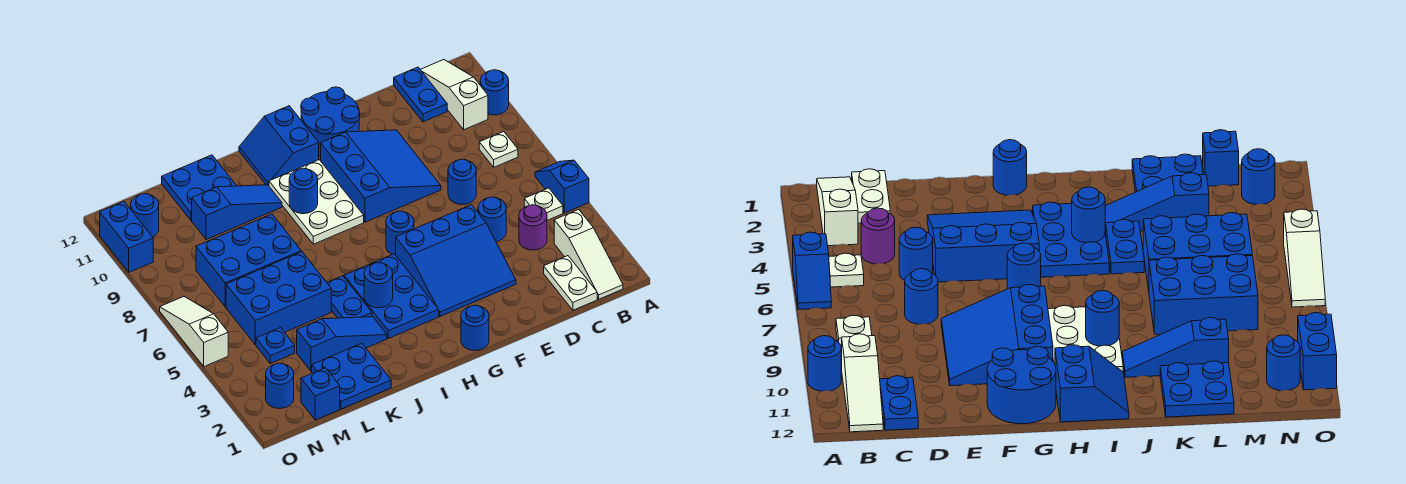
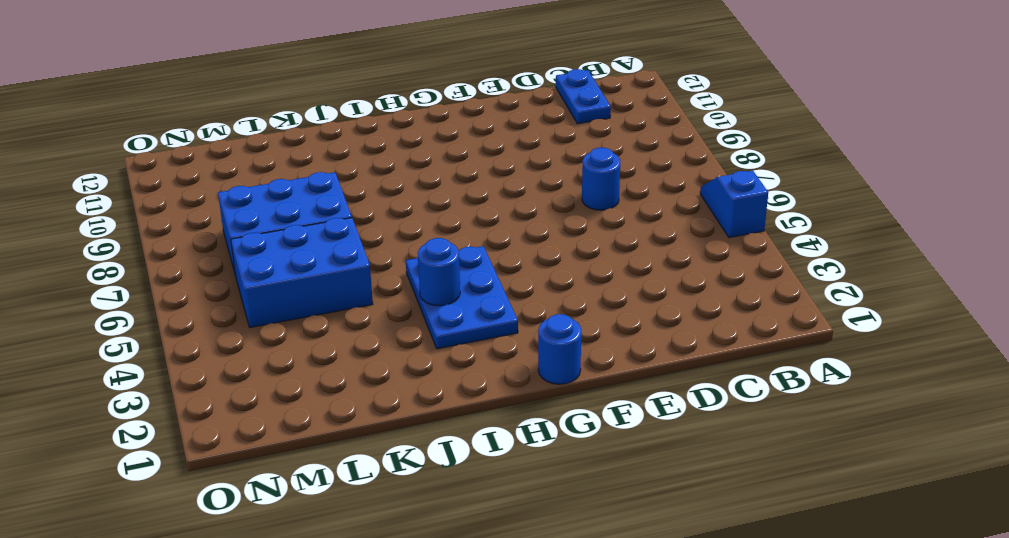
none -> blue 1x1 round brick [480,70,509,115]
none -> white 1x3 slope [554,209,623,299]
none -> white 1x1 plate [524,188,563,220]
none -> white 1x1 plate [479,132,518,167]

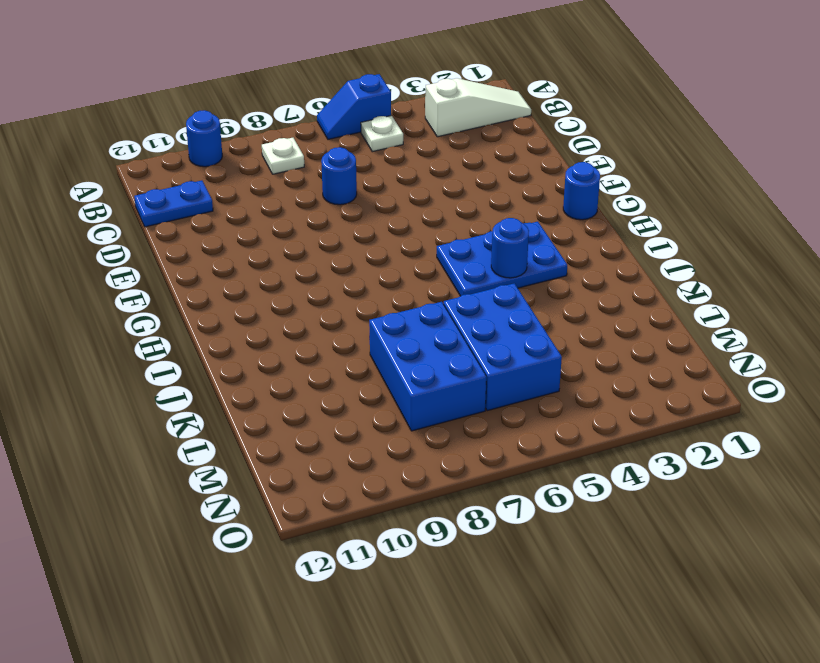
none -> white 1x3 slope [420,60,488,130]
none -> white 1x2 plate [544,256,597,310]
none -> purple 1x1 round brick [519,205,547,250]
none -> blue 1x1 round brick [478,197,506,242]

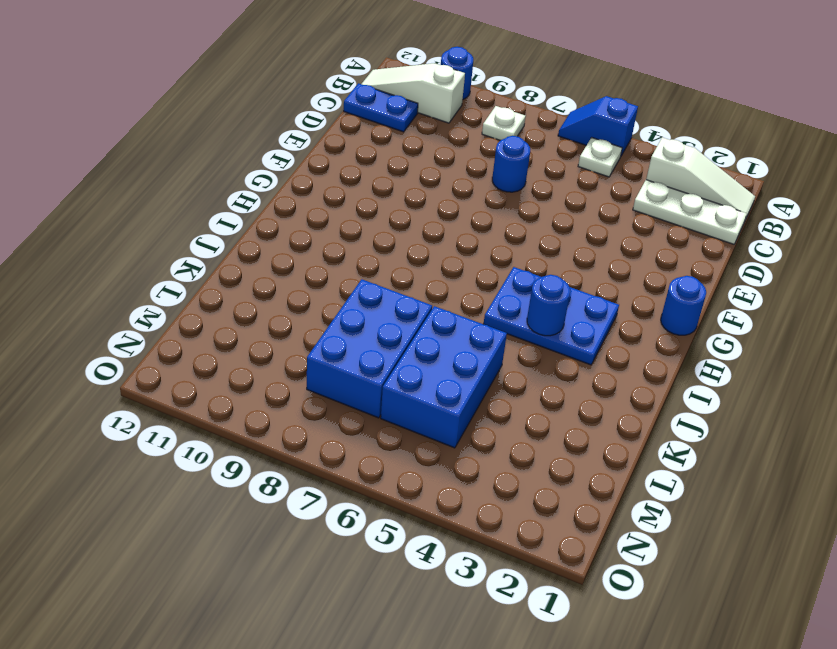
white 1x3 plate [633,180,747,244] -> white 1x2 plate [544,256,597,310]
none -> purple 1x1 round brick [519,205,547,250]
none -> blue 1x1 round brick [478,197,506,242]
none -> blue 3x3 slope [396,205,516,316]
none -> blue 3x3 slope [321,130,441,222]

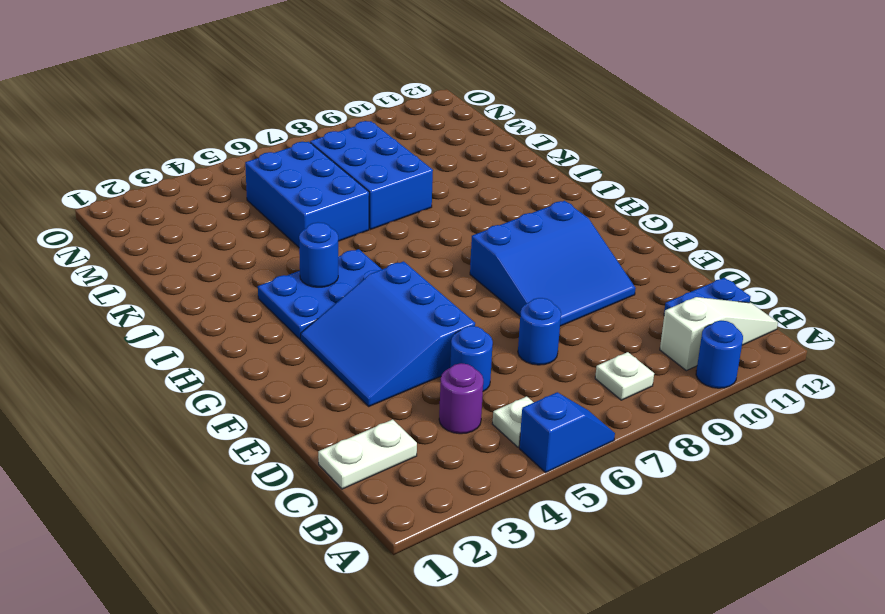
none -> white 1x3 slope [554,209,623,299]
none -> blue 2x2 round brick [301,87,360,157]
none -> blue 1x1 round brick [461,305,489,351]
none -> blue 1x1 round brick [386,211,414,255]

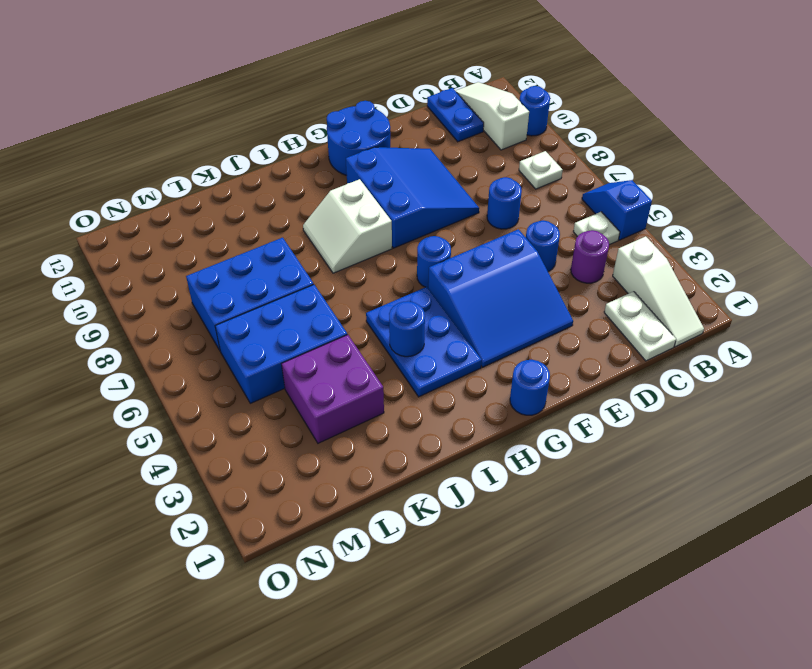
white 2x2 slope [303,179,392,273] -> white 2x3 plate [269,160,364,244]
purple 2x2 brick [282,335,384,443] -> blue 1x3 slope [297,317,387,371]
none -> blue 2x2 slope [239,106,319,186]
none -> blue 1x2 plate [327,276,372,318]
none -> blue 1x3 slope [192,185,282,240]
none -> blue 2x2 plate [312,343,391,409]

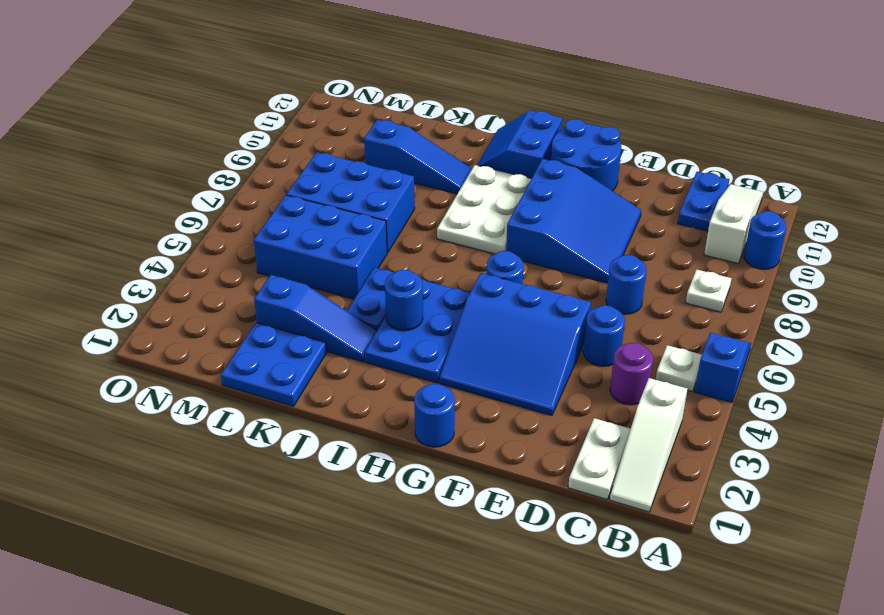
none -> blue 2x2 plate [162,155,237,221]
none -> blue 1x1 brick [301,368,340,420]
none -> blue 1x1 plate [256,328,295,363]
none -> blue 1x1 round brick [266,363,294,408]

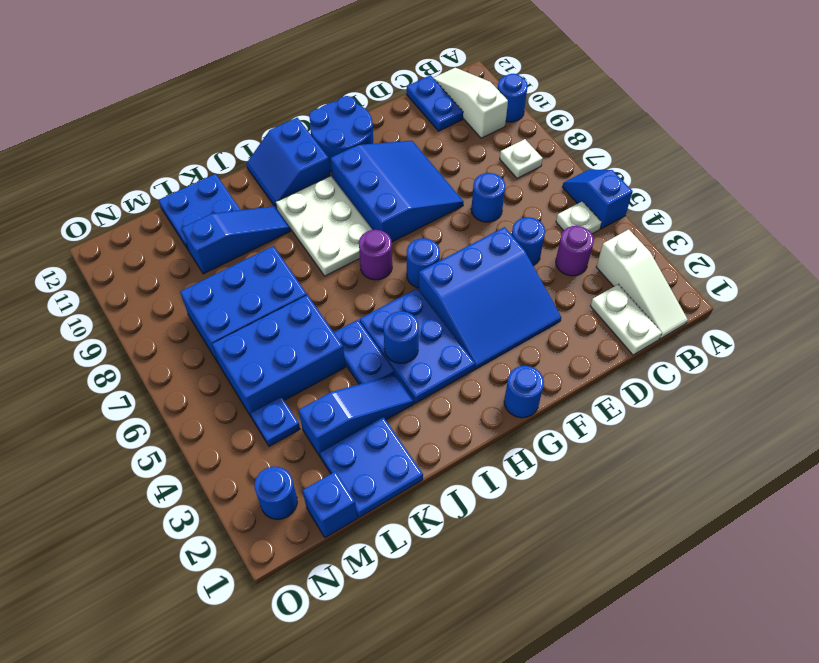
purple 1x1 round brick [359,230,392,280] -> none
none -> blue 1x1 round brick [131,194,159,237]
none -> white 1x3 slope [160,297,228,367]
none -> blue 1x2 brick [100,201,153,272]
none -> blue 1x1 round brick [289,168,318,214]

